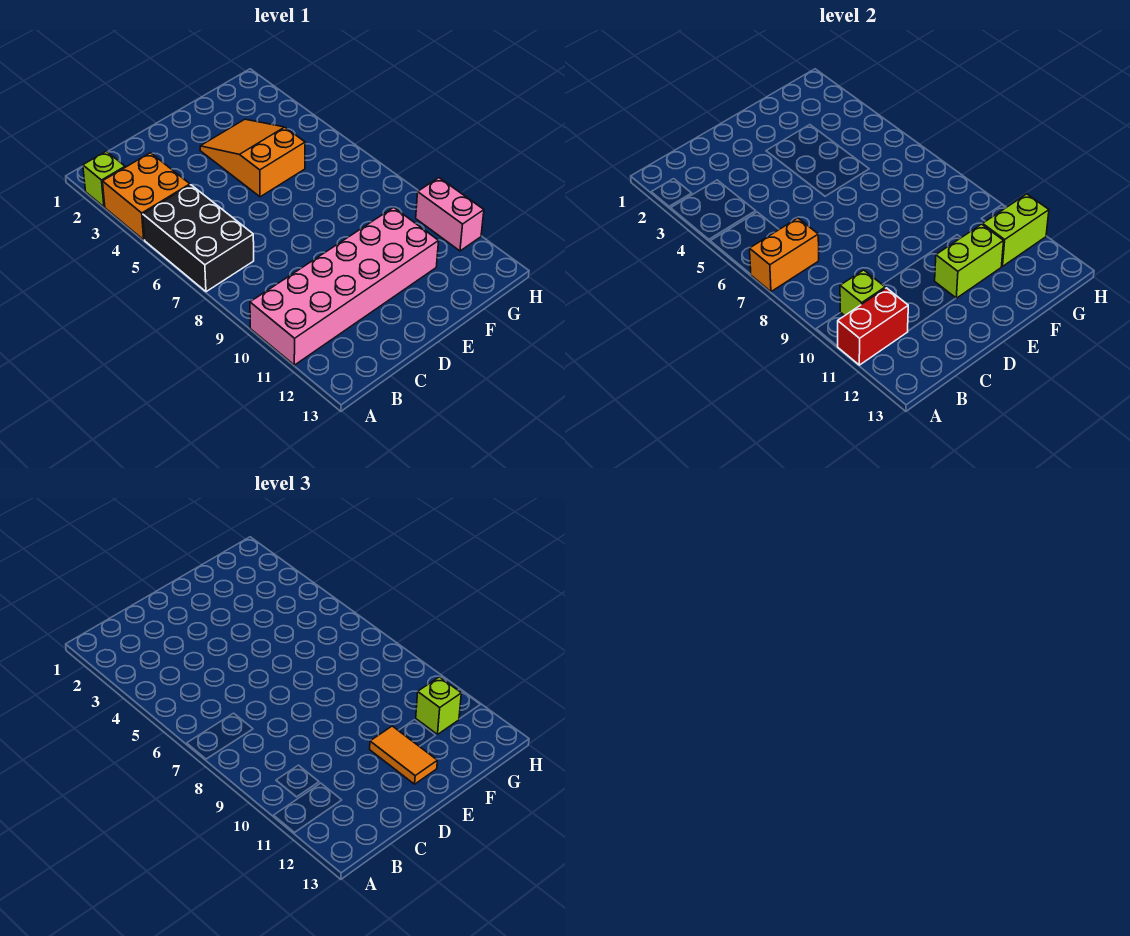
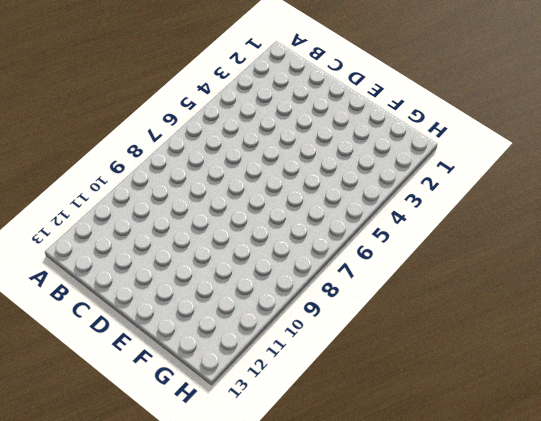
none -> lime 1x1 brick [83,151,125,207]
none -> orange 2x2 brick [102,153,190,240]
none -> black 2x3 brick [143,185,254,292]

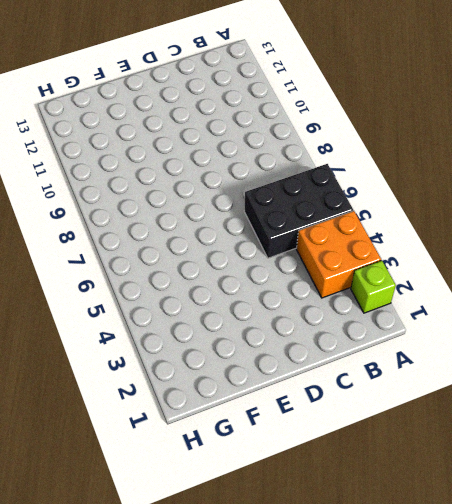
black 2x3 brick [244,164,353,258] -> black 2x3 brick turned to [143,185,254,292]
none -> pink 2x6 brick [250,207,439,365]
none -> orange 2x3 slope [200,119,305,197]
none -> pink 1x2 brick [416,178,484,251]

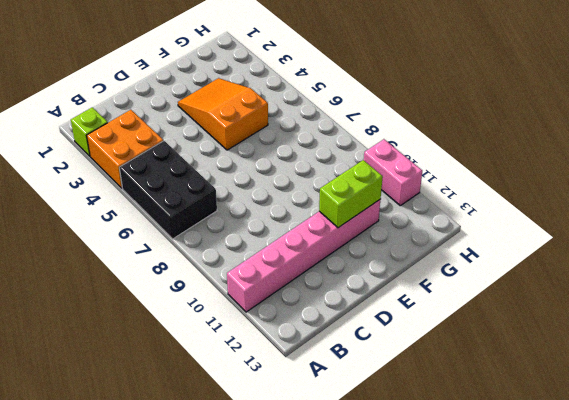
pink 1x6 brick [227,200,380,312] -> pink 2x6 brick [250,207,439,365]
none -> orange 1x2 brick [750,218,819,292]
none -> red 1x2 brick [837,288,908,365]
none -> lime 1x1 brick [840,270,885,316]

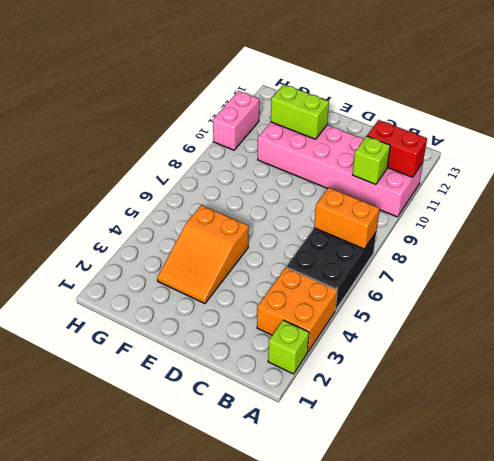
none -> lime 1x2 brick [983,194,1049,266]
none -> orange 1x2 tile [370,726,437,784]
none -> lime 1x1 brick [416,677,461,734]

